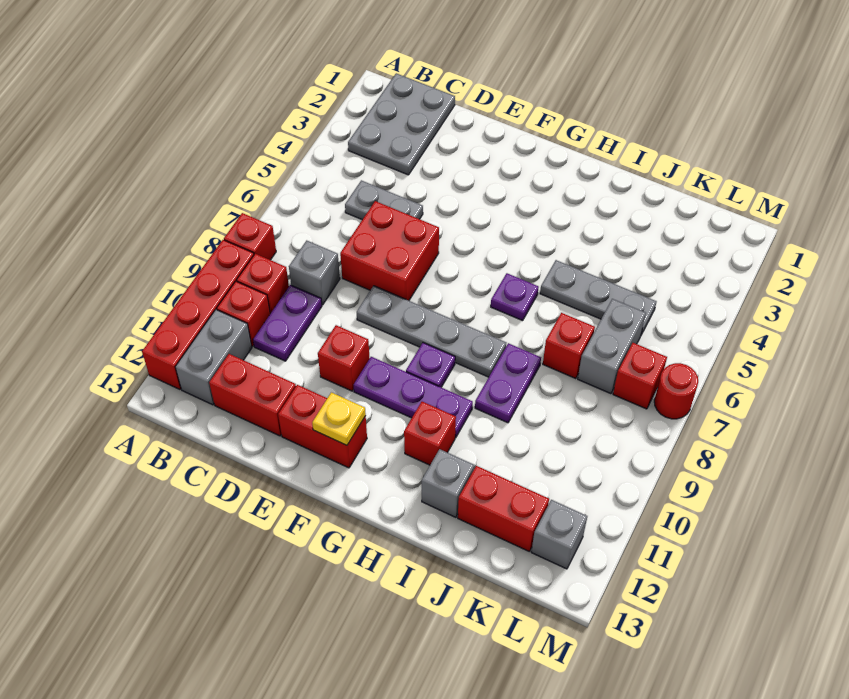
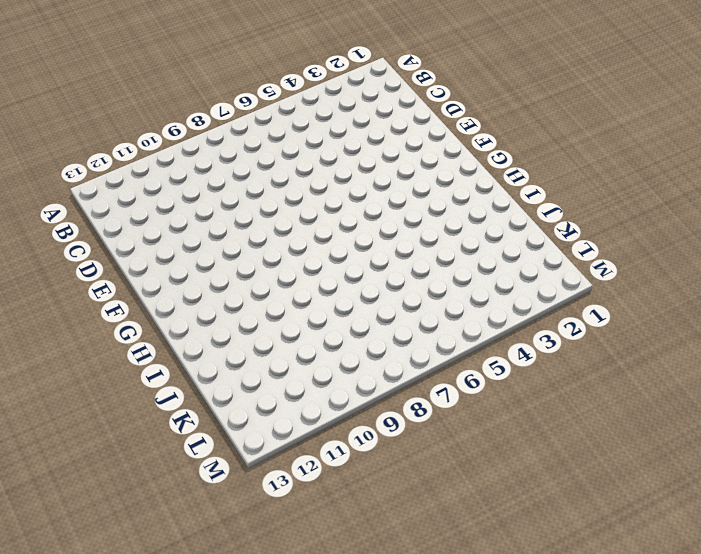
none -> red 1x1 brick [224,213,276,260]
none -> red 1x4 brick [142,240,254,389]
none -> grey 2x3 plate [348,73,455,175]

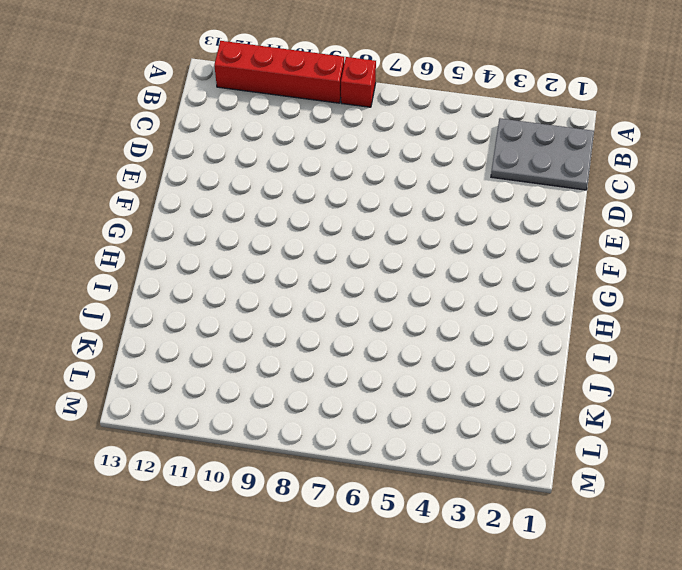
none -> red 1x1 brick [237,254,289,314]
none -> red 1x1 brick [217,281,270,346]
none -> grey 1x2 brick [175,310,252,405]

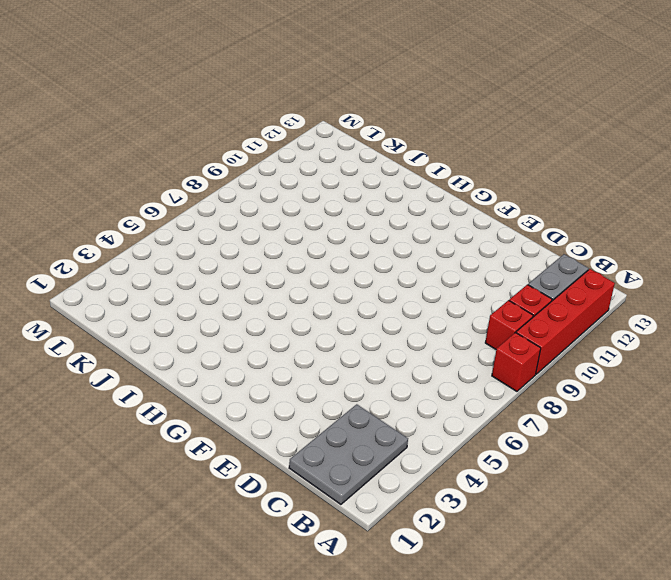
none -> grey 1x2 plate [345,180,423,220]
none -> grey 1x1 brick [289,241,340,305]
none -> purple 1x2 plate [253,285,322,361]

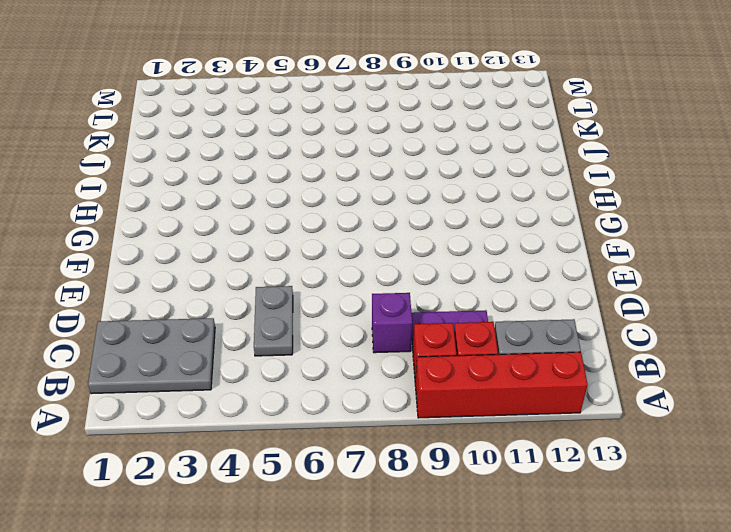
purple 1x1 brick [372,293,412,353] -> grey 1x1 brick [289,241,340,305]
none -> red 1x1 brick [224,213,276,260]
none -> red 1x2 brick [209,354,296,436]
none -> red 2x2 brick [340,201,439,301]

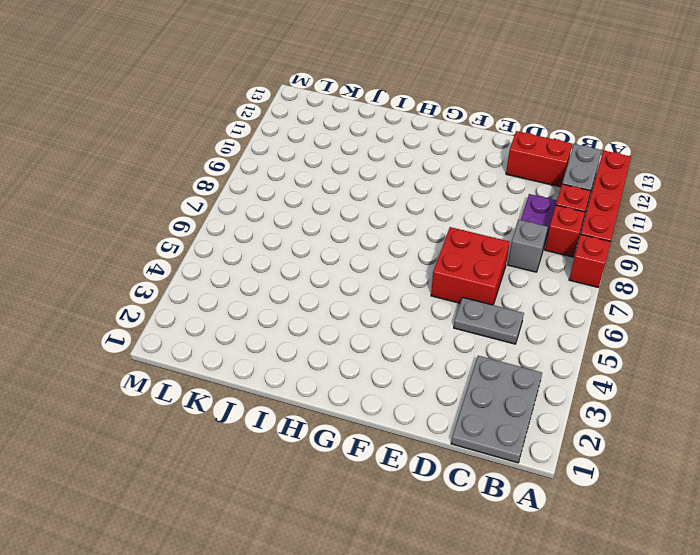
none -> grey 1x4 plate [357,286,506,377]
none -> red 1x1 brick [318,325,370,391]
none -> red 1x2 brick [278,385,367,468]

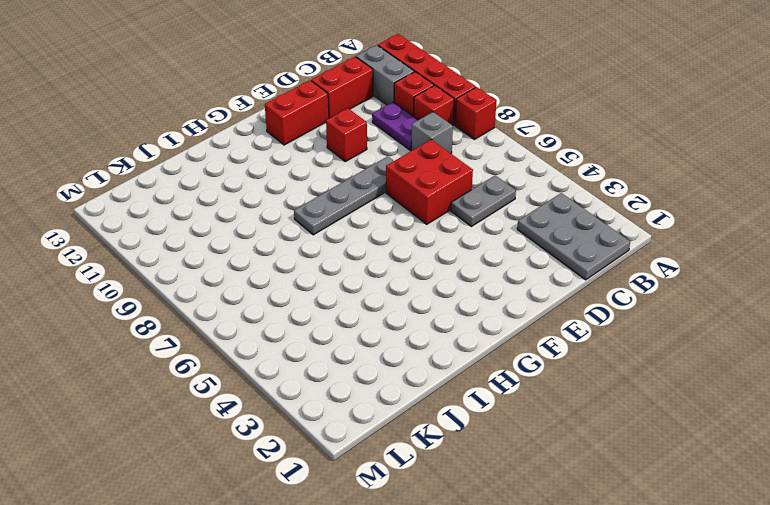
none -> purple 1x3 plate [354,357,473,438]
none -> purple 1x1 plate [406,343,455,387]
none -> purple 1x1 plate [491,273,539,321]

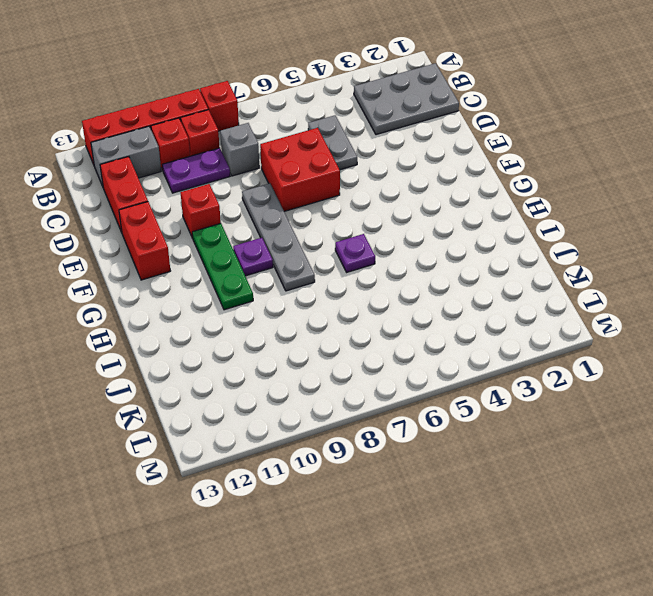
green 1x3 plate [192,223,253,310] -> purple 1x3 plate [354,357,473,438]
none -> red 1x1 brick [404,402,456,465]
none -> grey 1x3 plate [540,260,657,335]
none -> purple 1x2 plate [475,343,541,423]

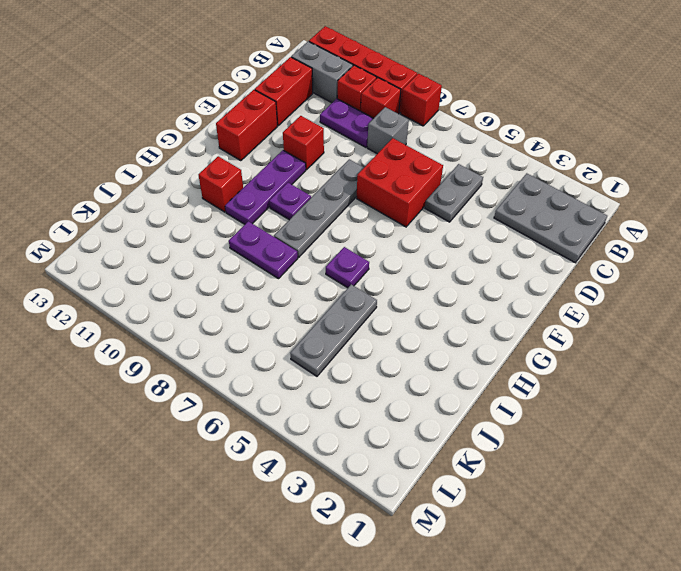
none -> grey 1x1 brick [422,449,474,517]
none -> red 1x1 brick [543,313,595,379]
none -> red 1x2 brick [458,466,549,551]

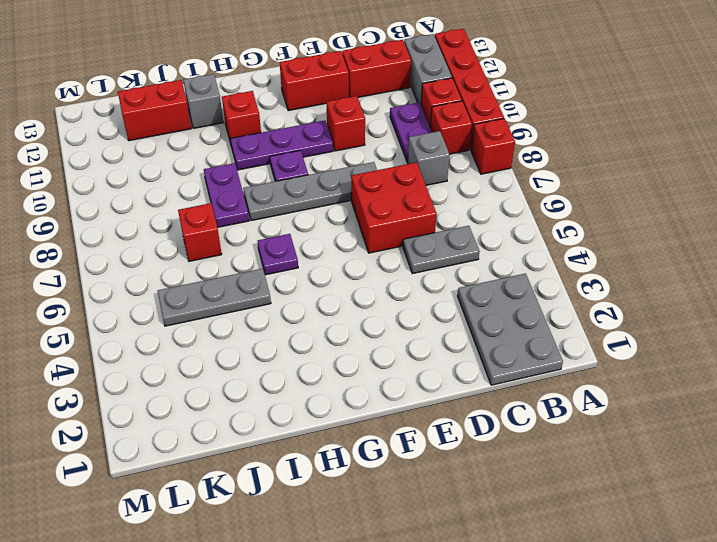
none -> grey 1x2 brick [578,299,646,394]
none -> red 1x1 brick [613,343,667,409]
none -> grey 1x1 brick [531,500,587,569]

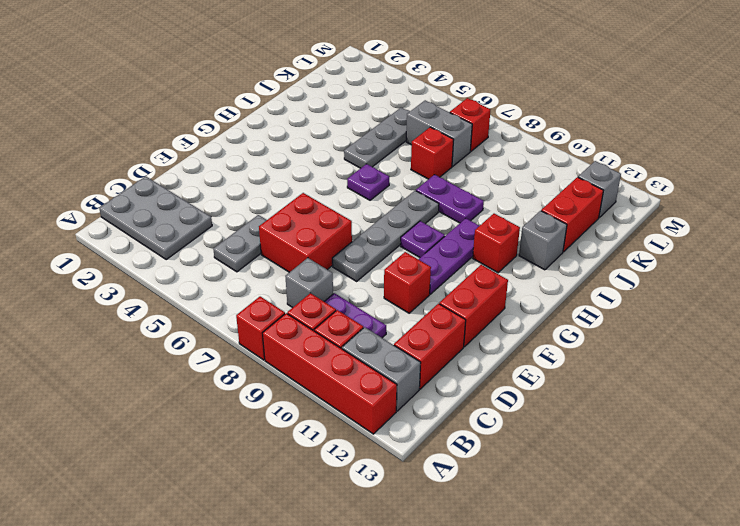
none -> red 1x1 round brick [654,363,698,419]
none -> yellow 1x1 plate [312,392,366,445]

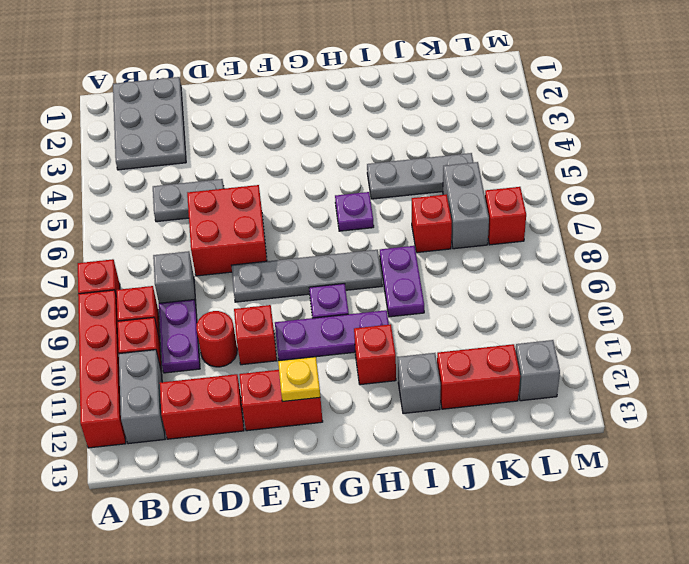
red 1x1 round brick [196,311,237,367] -> red 1x1 round brick moved to [654,363,698,419]

